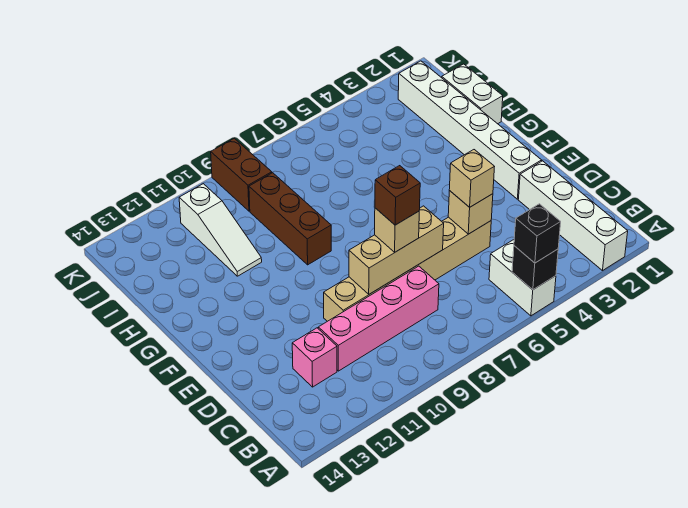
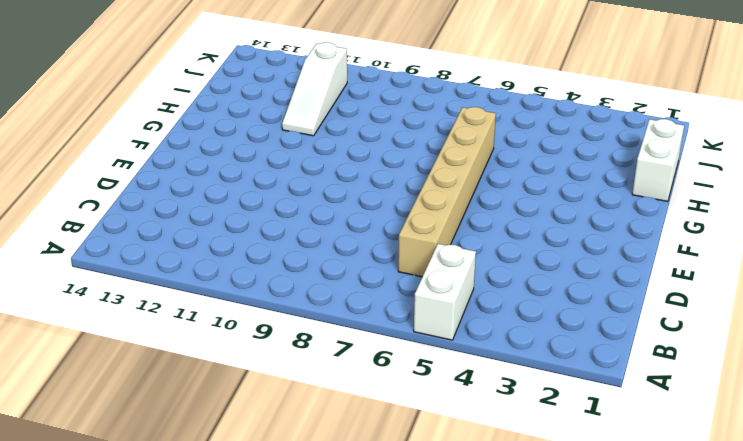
tan 1x6 brick [398,107,496,277] -> tan 1x6 brick turned to [324,217,491,321]
none -> white 1x4 brick [518,161,628,271]
none -> pink 1x4 brick [318,266,439,371]
none -> pink 1x1 brick [292,328,337,387]

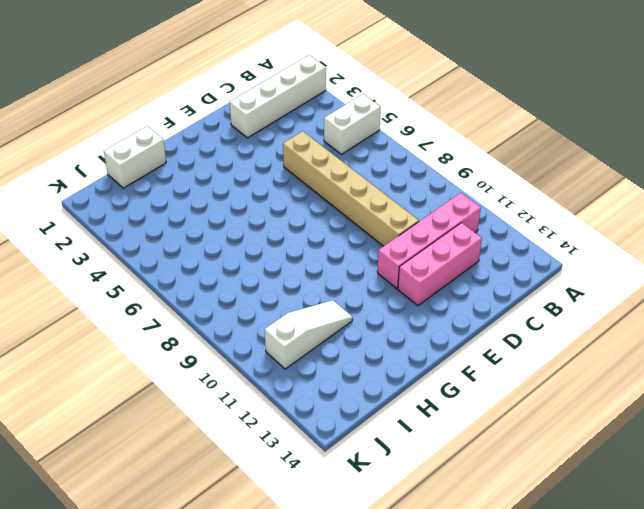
pink 1x4 brick [377,193,481,289] -> pink 1x4 brick turned to [318,266,439,371]
pink 1x3 brick [398,223,482,306] -> pink 1x1 brick [292,328,337,387]
none -> white 1x6 brick [398,61,542,199]
none -> brown 1x3 brick [249,173,331,265]
none -> brown 1x2 brick [211,138,272,211]

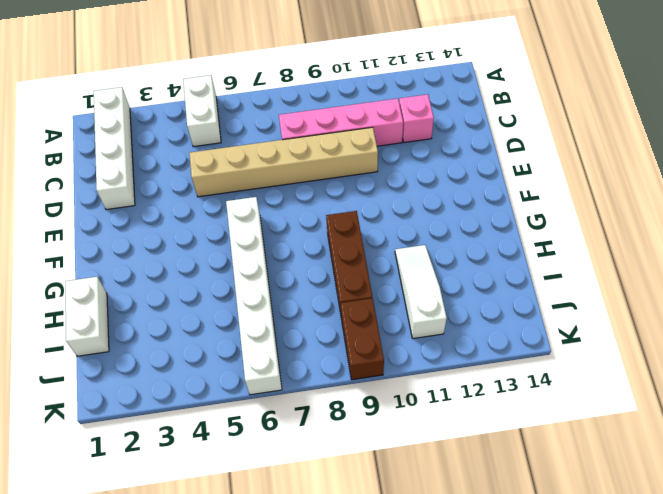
white 1x6 brick [226,197,282,395] -> white 1x6 brick moved to [398,61,542,199]
none -> black 1x1 brick [512,246,558,290]
none -> tan 1x1 brick [448,191,493,234]
none -> tan 1x3 brick [349,206,444,294]

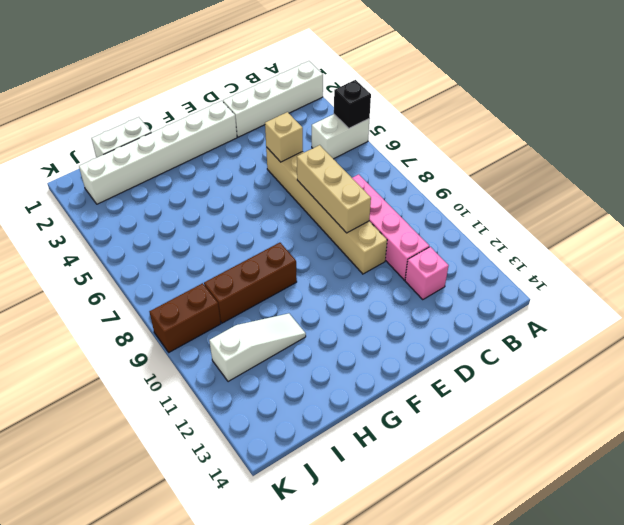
none -> black 1x1 brick [514,204,561,263]
none -> tan 1x1 brick [449,150,494,207]
none -> tan 1x1 brick [375,208,419,252]

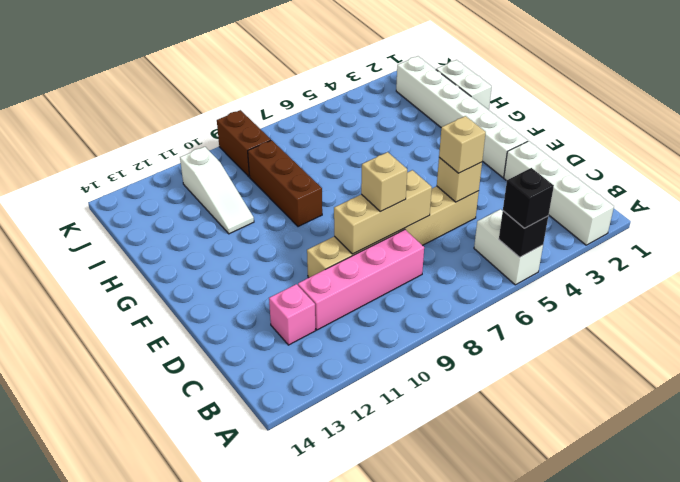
none -> brown 1x1 brick [375,166,420,225]

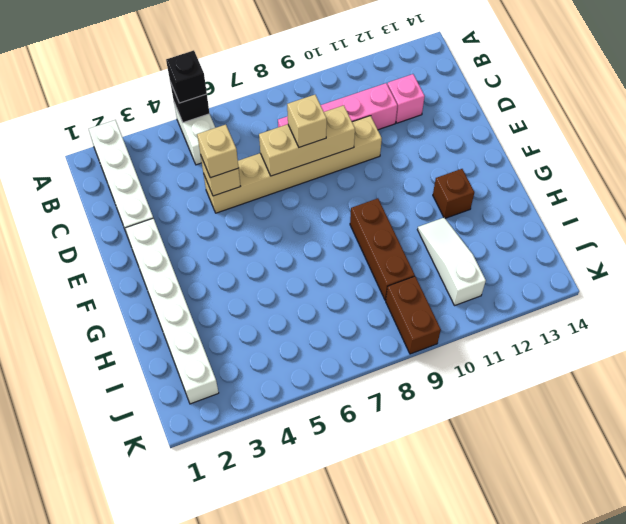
brown 1x1 brick [433,169,474,218] -> brown 1x1 brick moved to [375,166,420,225]
none -> white 1x2 brick [441,64,503,124]

